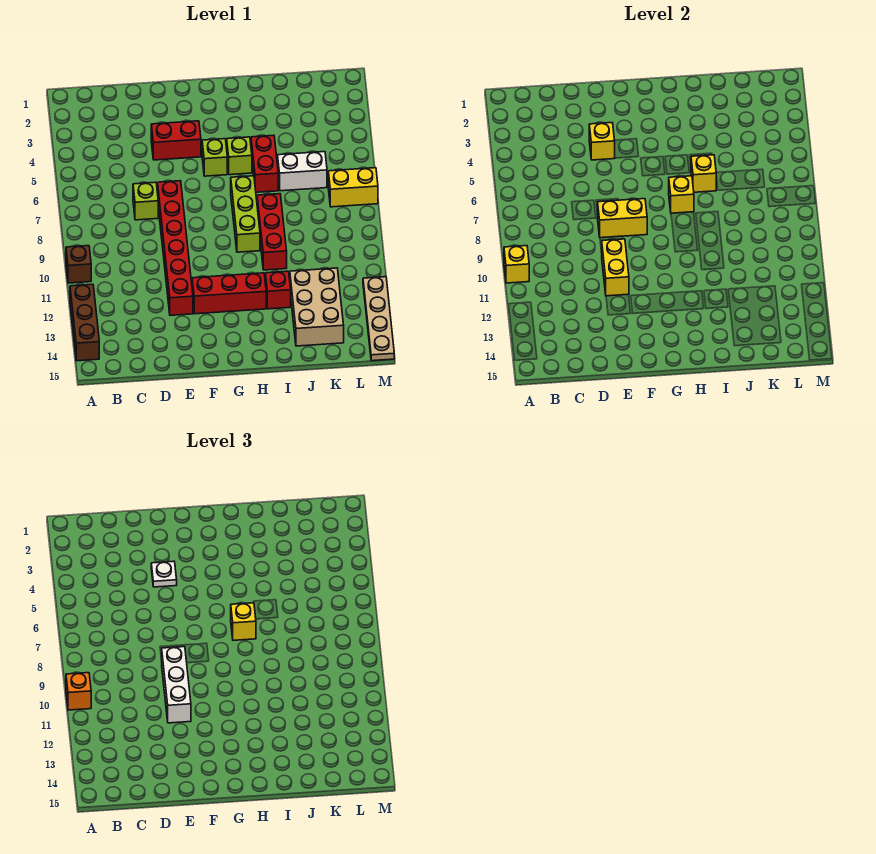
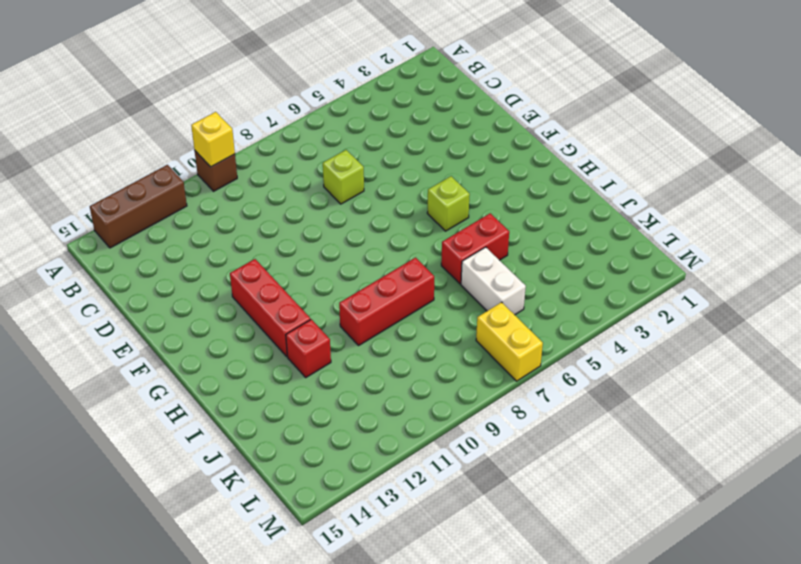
none -> red 1x2 brick [151,121,201,160]
none -> red 1x6 brick [158,181,193,315]
none -> lime 1x1 brick [227,137,252,175]

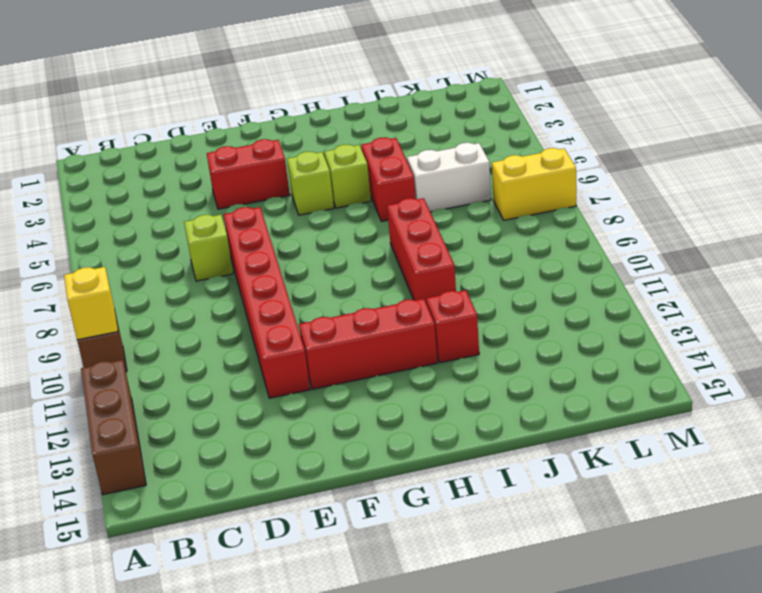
none -> lime 1x3 brick [231,176,260,252]
none -> tan 2x3 brick [290,268,344,346]
none -> tan 1x4 plate [363,277,394,361]

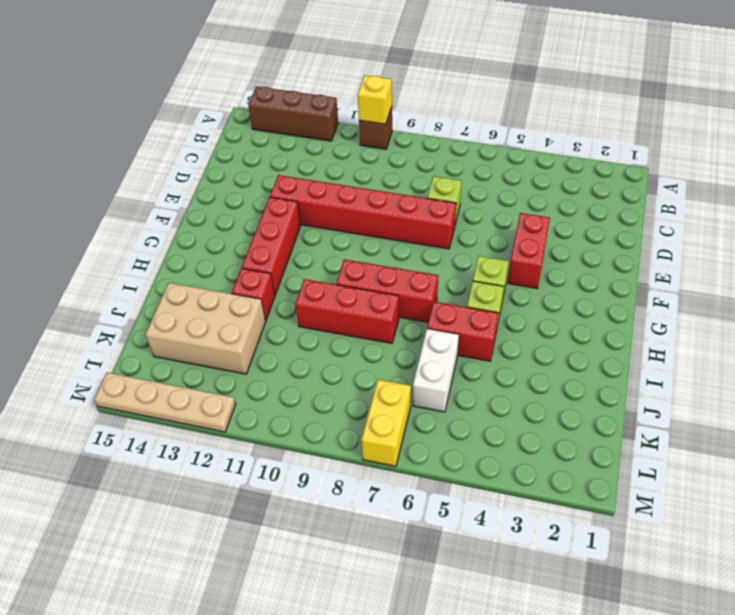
red 1x3 brick [336,259,438,322] -> lime 1x3 brick [231,176,260,252]
none -> yellow 1x1 brick [589,123,615,160]
none -> yellow 1x2 brick [598,199,647,238]
none -> yellow 1x2 brick [602,239,629,296]

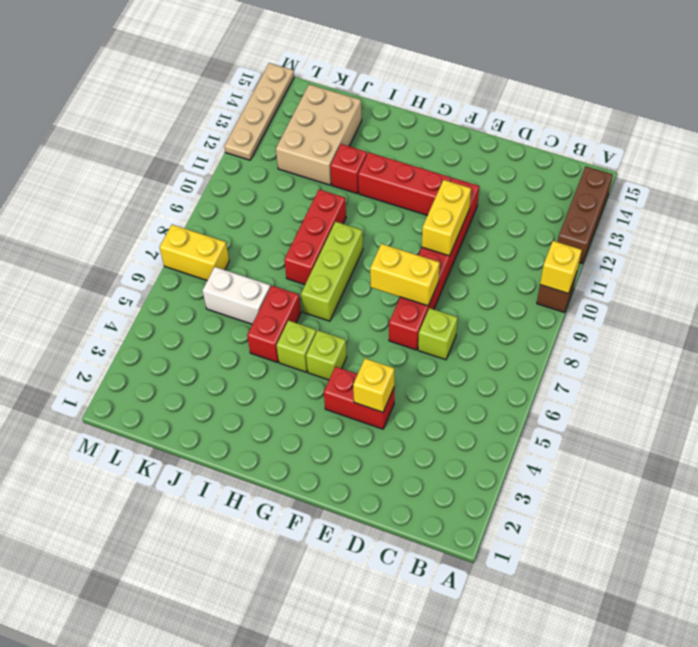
none -> yellow 1x1 brick [669,176,694,213]
none -> yellow 1x1 brick [691,155,716,192]
none -> orange 1x1 brick [66,673,91,710]

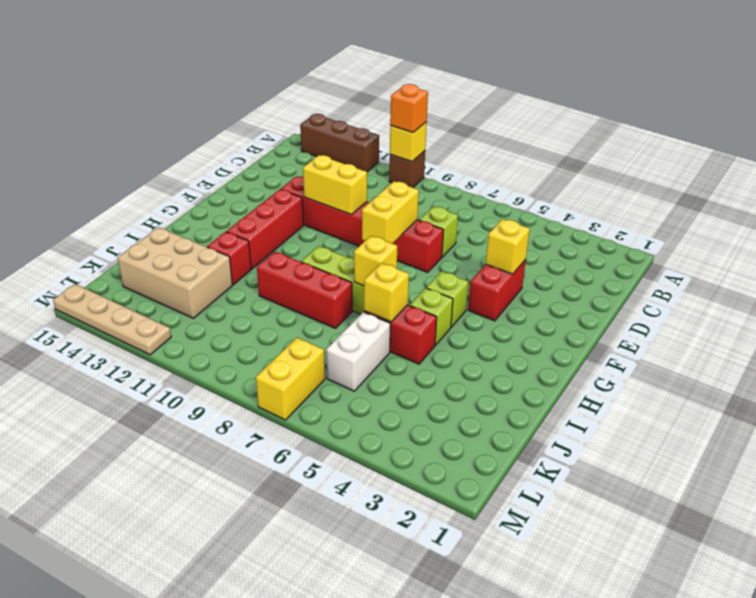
none -> white 1x1 plate [151,561,177,587]
none -> white 1x3 brick [162,647,191,723]
none -> yellow 1x1 brick [231,603,256,640]

